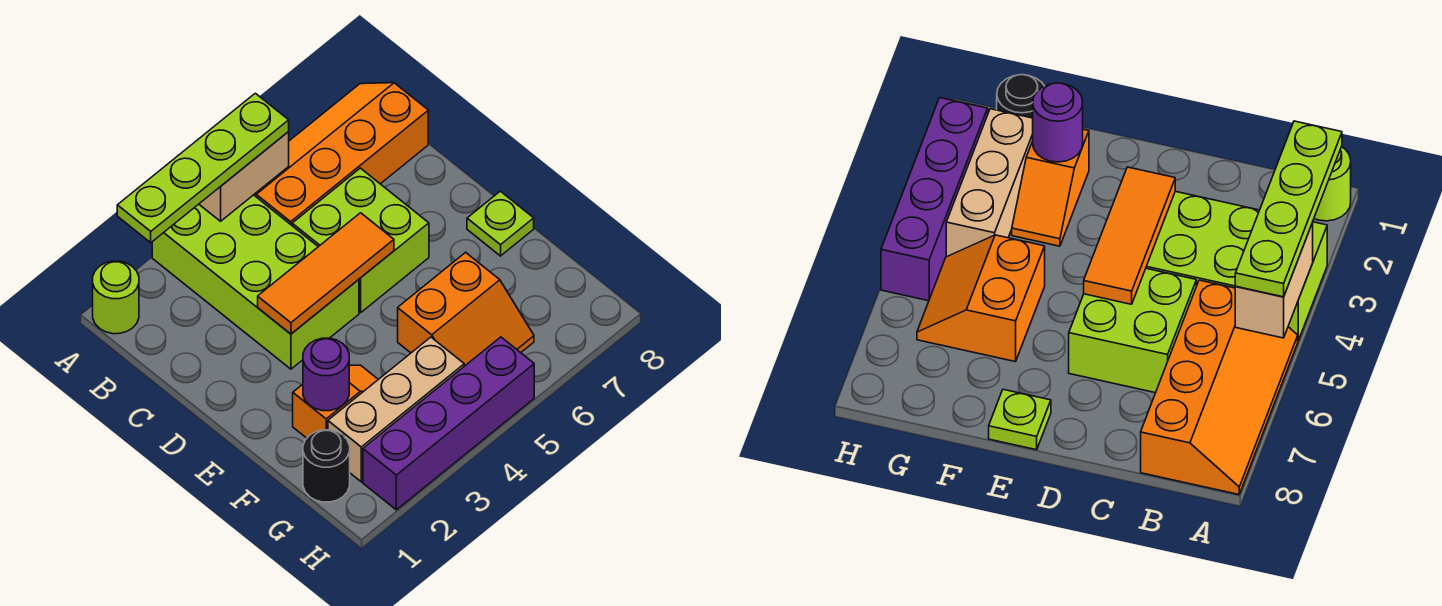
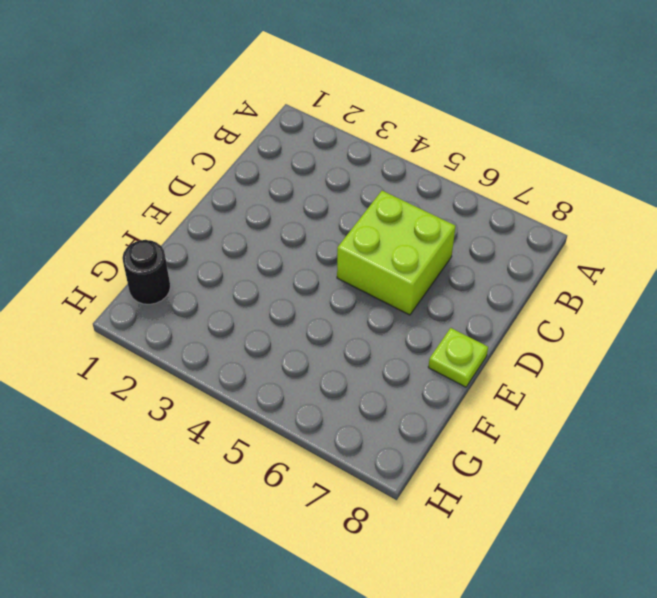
none -> lime 1x1 round brick [93,261,139,334]
none -> lime 2x4 brick [152,195,359,369]
none -> orange 2x4 slope [254,83,428,225]

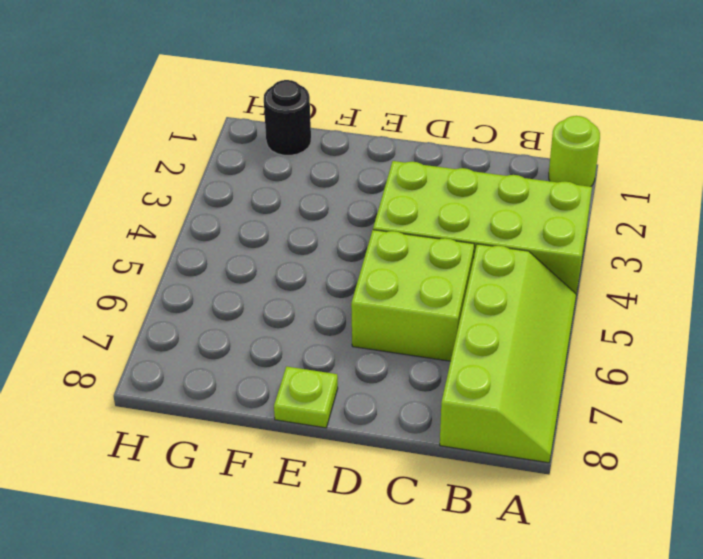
lime 2x4 slope [440,244,576,463] -> orange 2x4 slope [254,83,428,225]
none -> orange 1x2 slope [293,365,378,438]
none -> orange 2x2 slope [398,252,534,366]
none -> tan 1x3 brick [328,337,464,482]

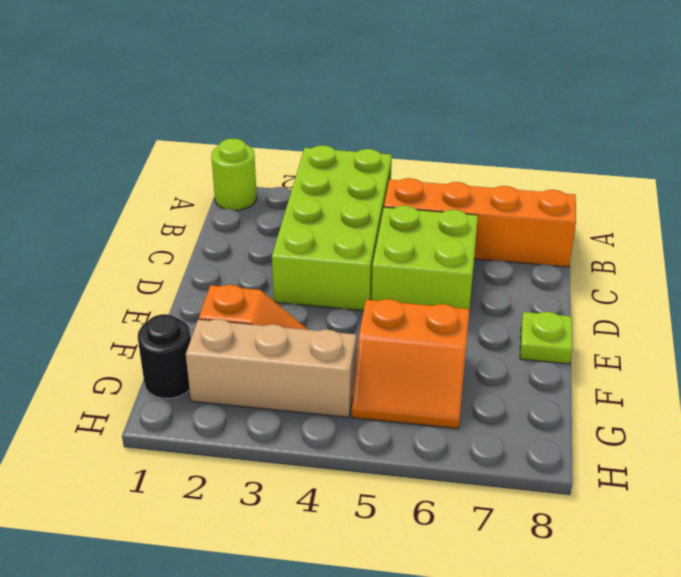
none -> purple 1x4 brick [363,337,534,510]
none -> tan 1x2 brick [199,132,289,221]
none -> orange 1x3 tile [258,213,394,334]

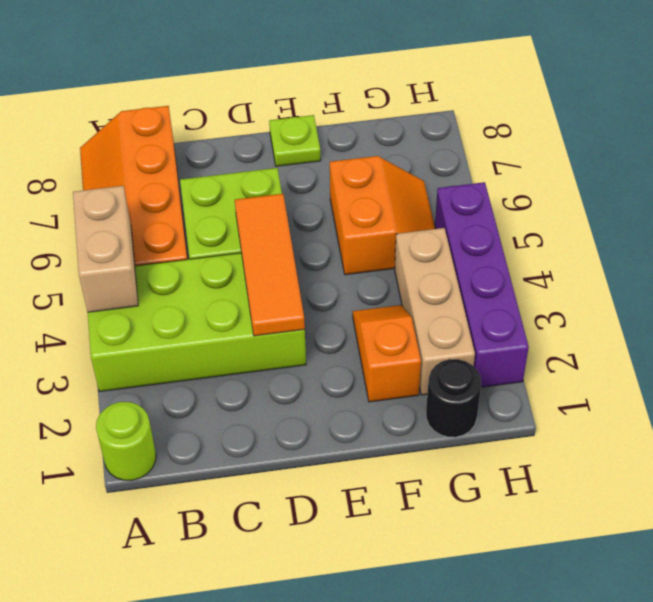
none -> purple 1x1 round brick [303,338,349,411]
none -> lime 1x4 plate [117,93,289,243]

